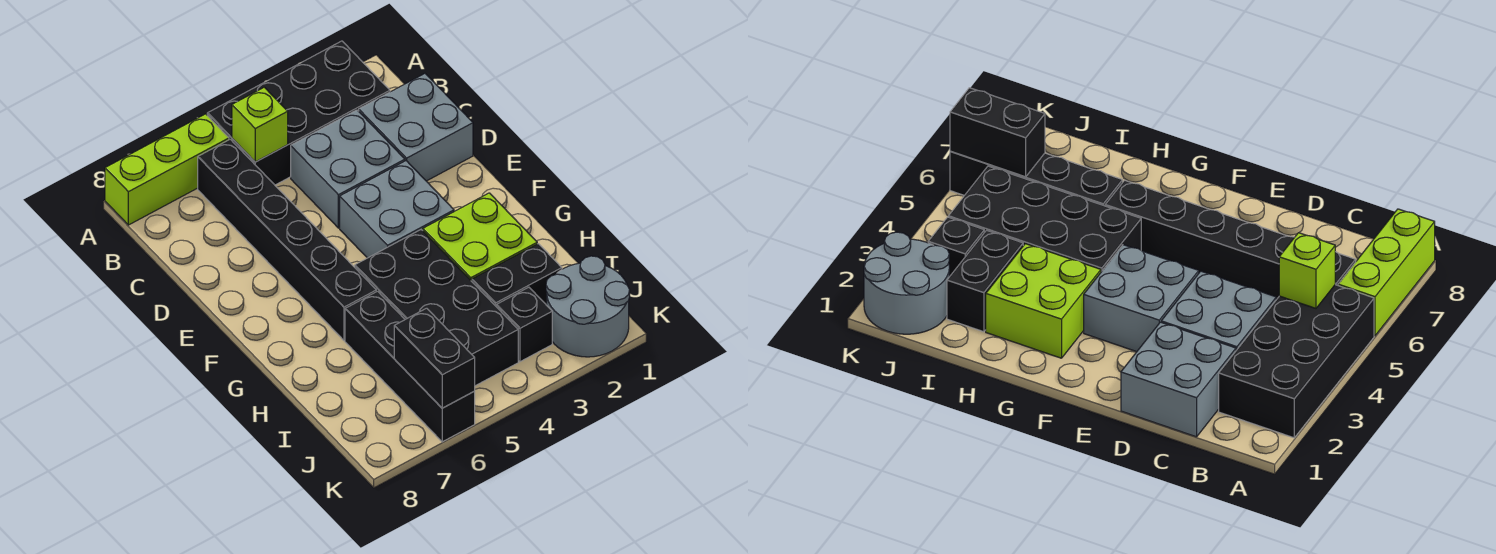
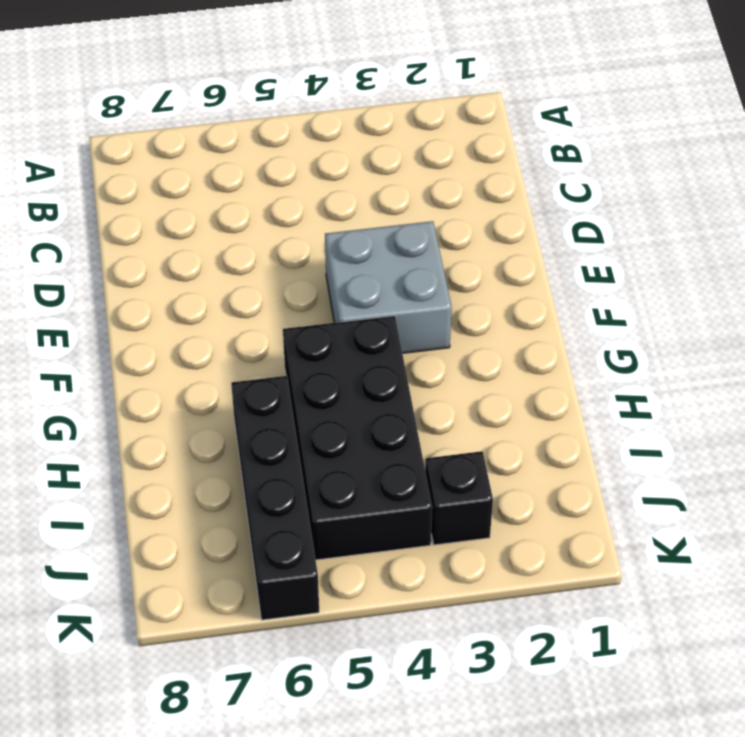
none -> black 2x4 brick [207,41,390,185]
none -> lime 1x3 brick [105,114,229,225]
none -> black 1x6 brick [198,139,376,340]

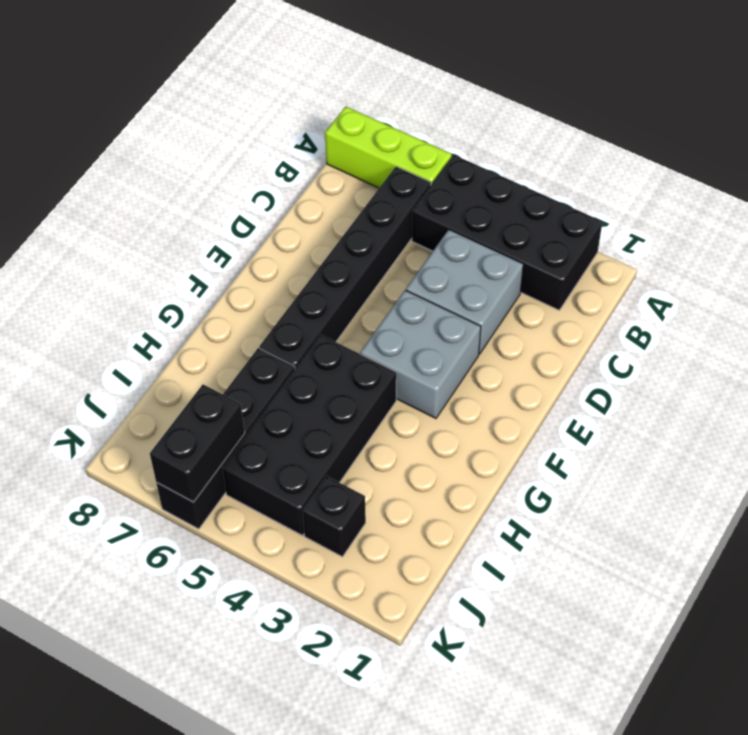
none -> grey 2x2 brick [359,74,473,181]
none -> lime 2x2 brick [423,193,537,281]
none -> black 1x2 brick [472,244,562,306]

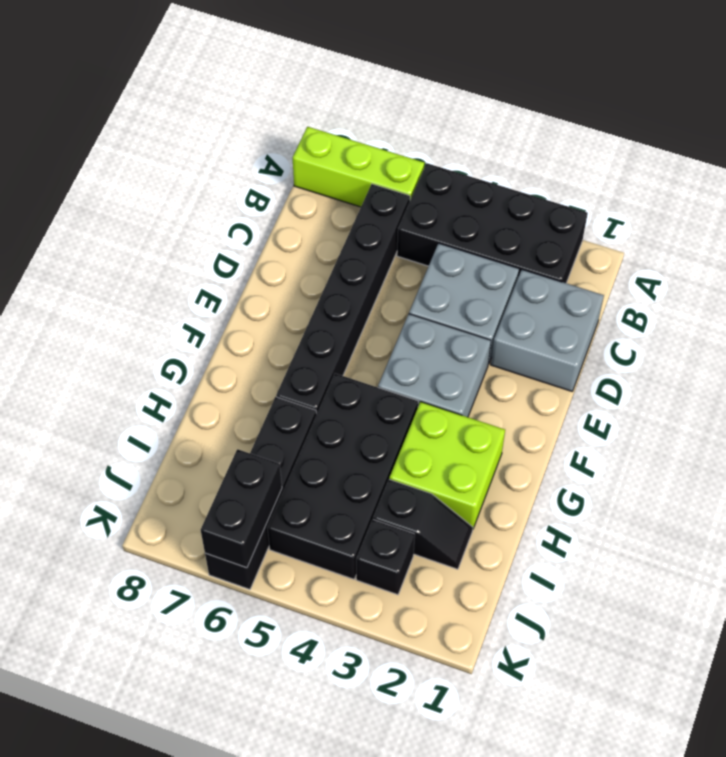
black 1x2 slope [373,479,473,569] -> black 1x2 brick [472,244,562,306]
none -> grey 2x2 round brick [546,256,630,357]
none -> lime 1x1 brick [232,87,288,162]

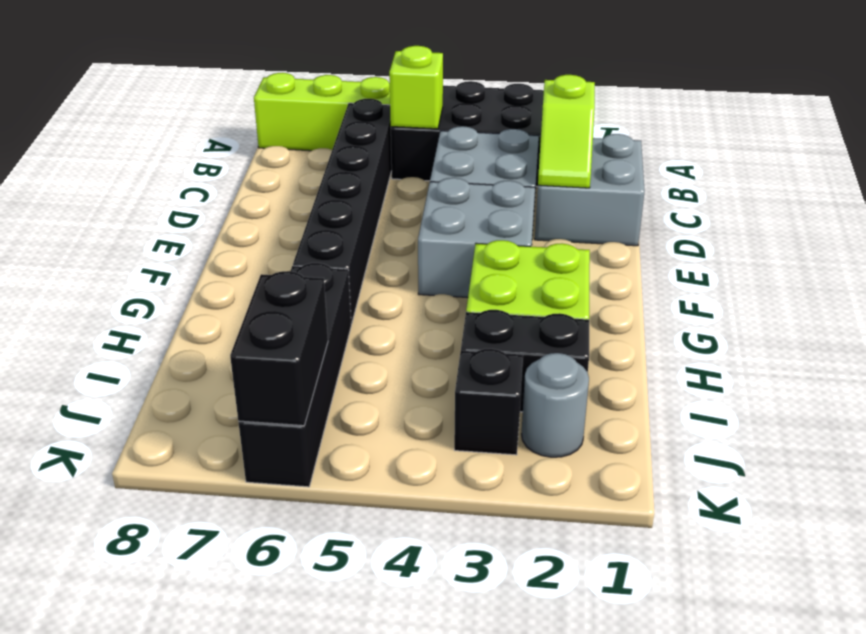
lime 1x2 slope [538,75,595,188] -> none
grey 1x1 round brick [522,353,589,457] -> grey 2x2 round brick [546,256,630,357]
none -> black 2x4 brick [355,230,518,386]

